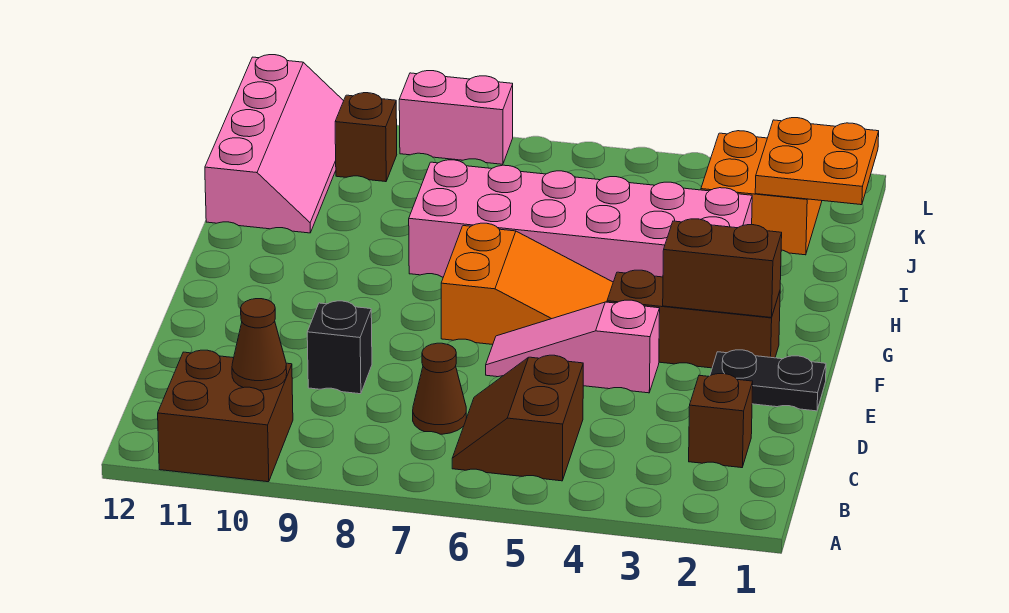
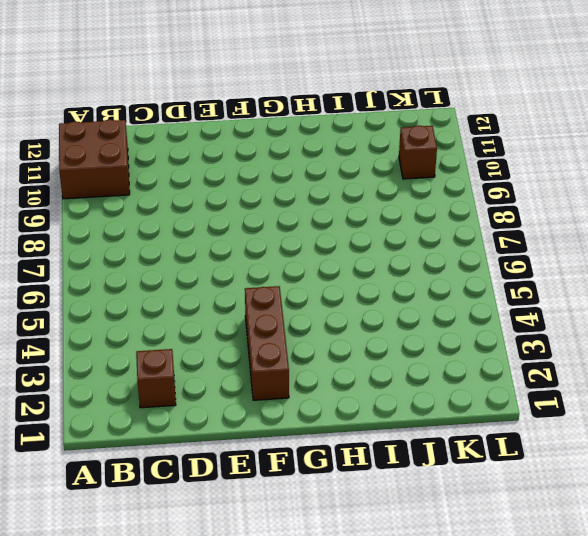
none -> brown 2x2 slope [452,355,583,481]
none -> brown 1x1 cone [413,343,467,434]
none -> black 1x1 brick [307,301,372,394]

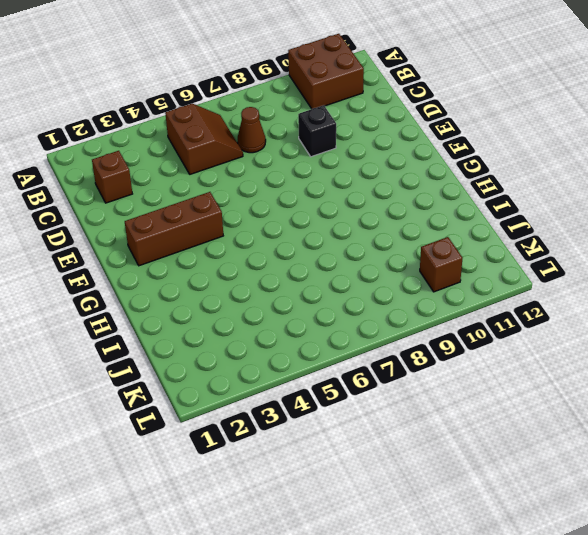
none -> black 1x2 plate [710,350,826,411]
none -> pink 1x3 slope [486,300,660,393]
none -> orange 2x3 slope [441,223,613,345]

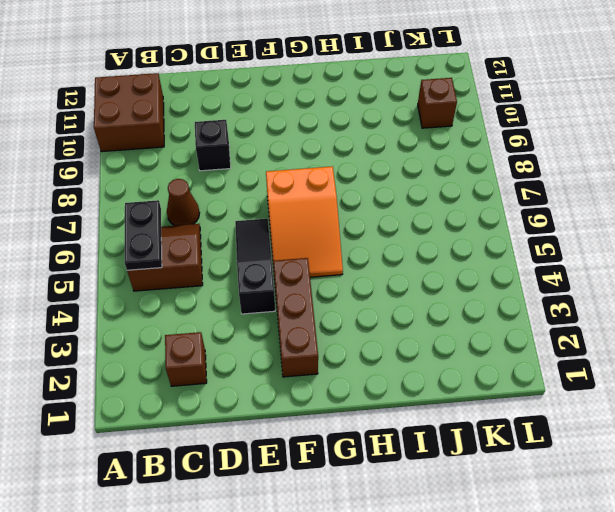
black 1x2 plate [125,200,162,270] -> black 1x2 plate moved to [710,350,826,411]
black 1x3 slope [235,219,275,314] -> pink 1x3 slope [486,300,660,393]
none -> pink 2x6 brick [409,160,752,282]
none -> pink 2x4 slope [205,55,343,233]
none -> orange 2x2 brick [701,131,822,255]

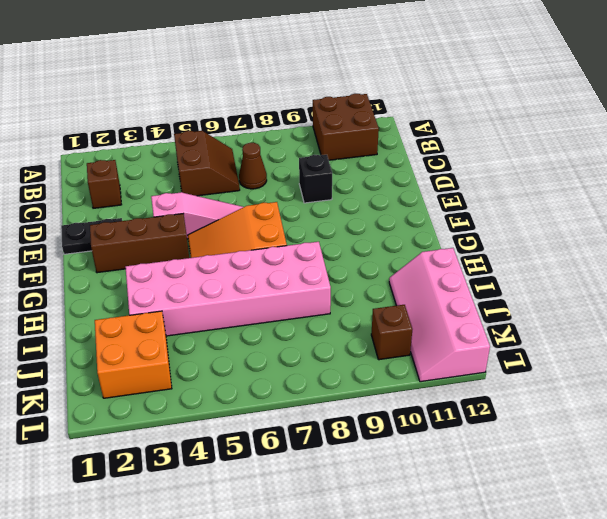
none -> pink 1x2 brick [399,71,513,164]
none -> brown 1x1 cone [232,299,287,390]
none -> brown 1x2 brick [663,219,782,318]

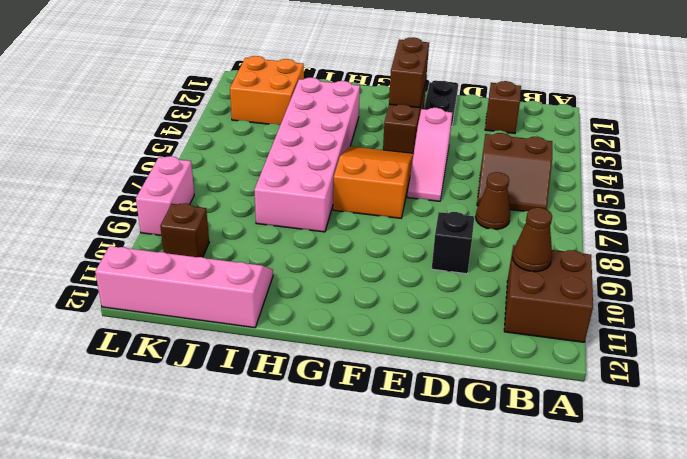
none -> orange 2x2 plate [755,118,879,205]

